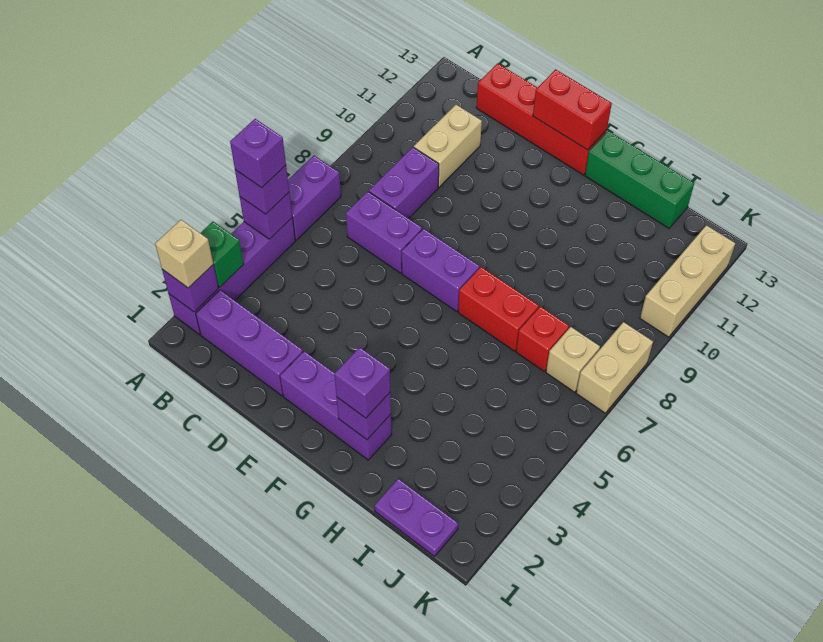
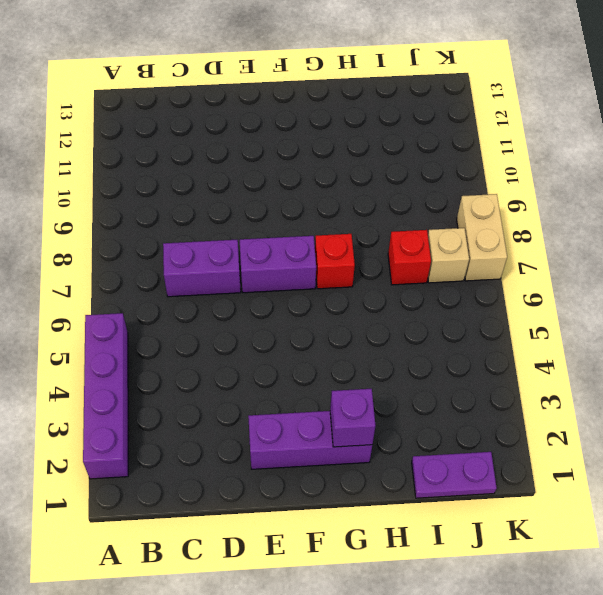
red 1x1 brick [315,234,355,289] -> red 1x2 brick [458,267,539,351]
none -> purple 1x2 brick [288,156,341,240]
none -> purple 1x3 brick [196,290,303,396]
none -> purple 1x2 brick [369,147,439,218]

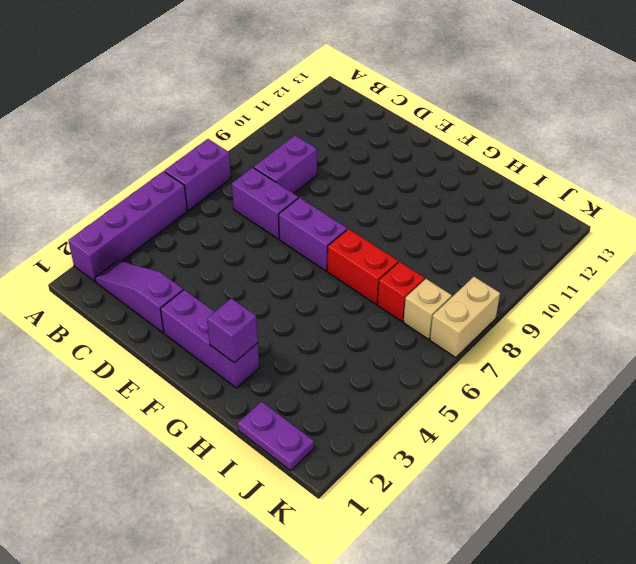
purple 1x3 slope [95,260,183,333] -> purple 1x3 brick [196,290,303,396]
none -> tan 1x2 brick [414,105,482,187]
none -> red 1x4 brick [477,63,607,175]
none -> green 1x3 brick [585,131,694,228]

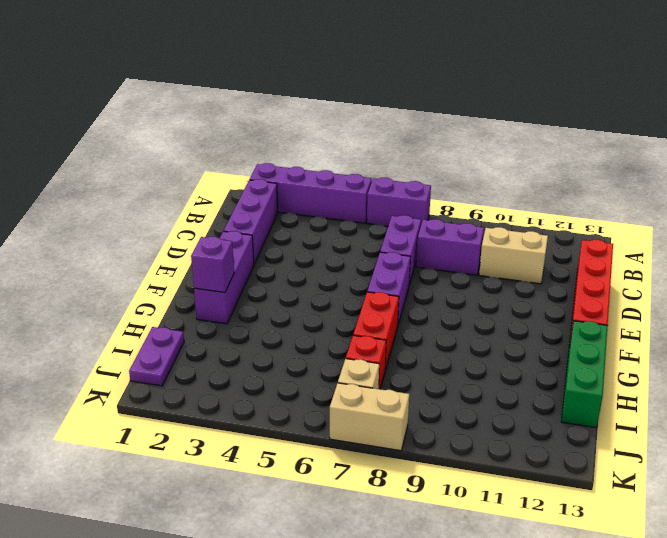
none -> tan 1x3 brick [640,225,735,337]
none -> purple 1x1 brick [162,265,219,312]
none -> green 1x1 brick [201,222,244,287]

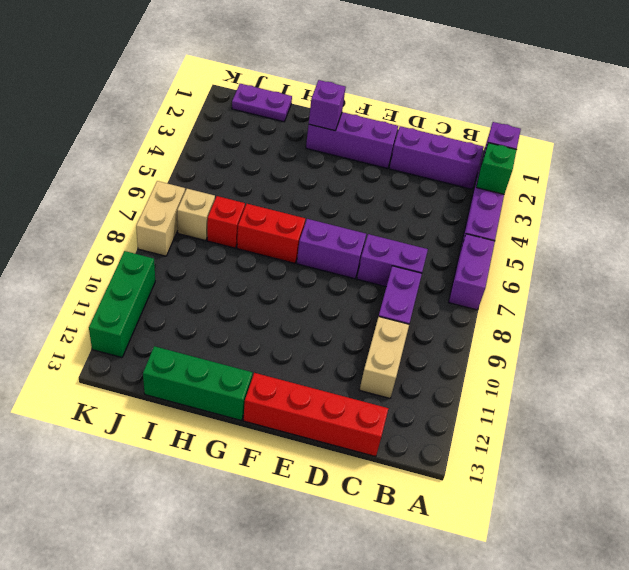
green 1x3 brick [89,251,155,357] -> tan 1x3 brick [640,225,735,337]
none -> purple 1x1 brick [240,193,292,239]
none -> red 1x2 brick [533,69,612,150]
none -> tan 1x1 brick [155,220,213,288]

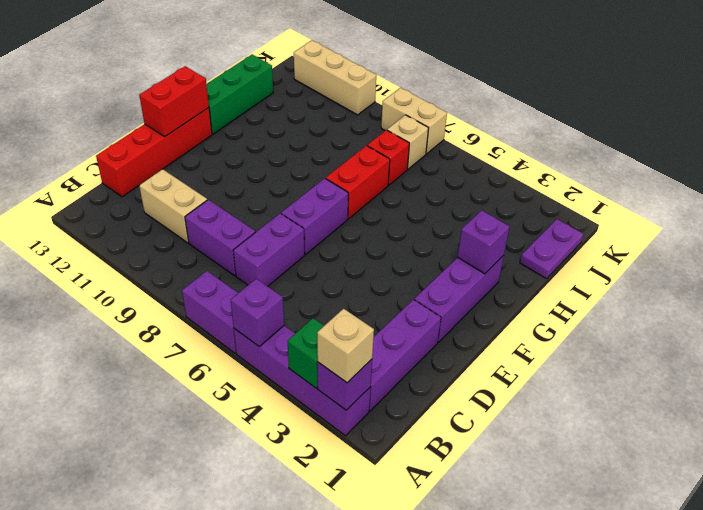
none -> purple 1x1 brick [235,166,289,214]
none -> purple 1x1 brick [334,347,390,418]
none -> purple 1x1 brick [230,119,286,188]

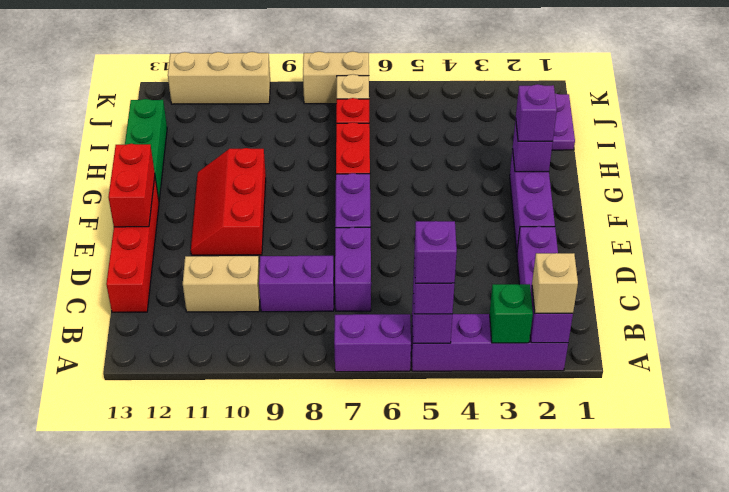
red 2x3 slope [191,148,266,255] -> none

